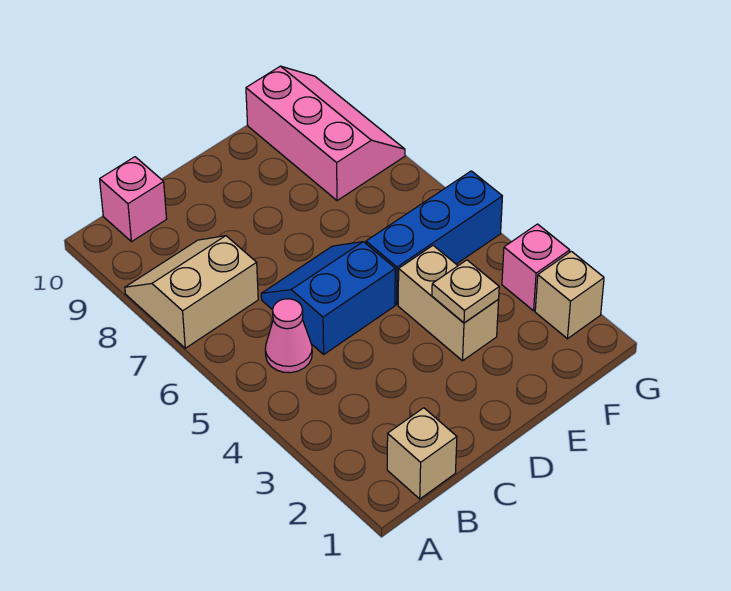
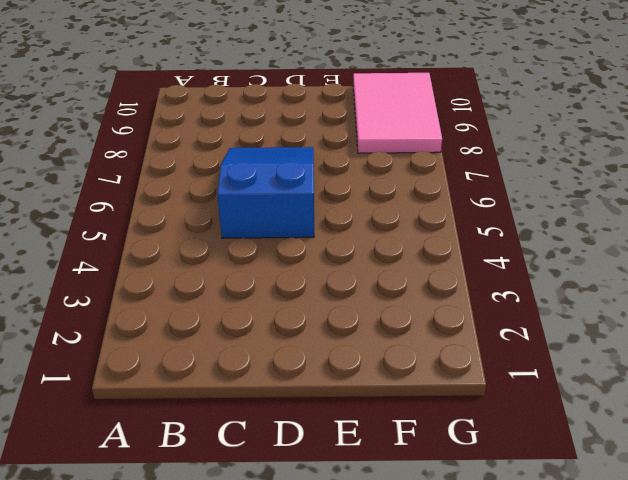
blue 2x3 slope [217,147,314,238] -> blue 2x2 slope [261,242,395,354]
pink 2x3 tile [353,73,442,153] -> pink 2x3 slope [246,66,405,201]
none -> tan 2x2 slope [125,236,258,348]
none -> tan 1x1 brick [387,408,457,499]

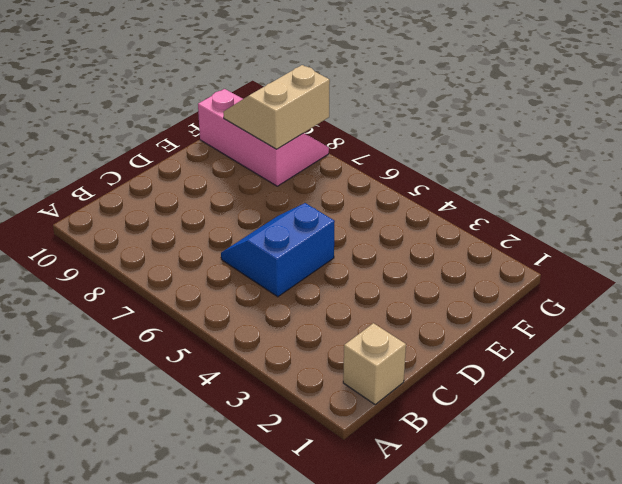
tan 2x2 slope [223,65,330,149] -> tan 2x2 slope moved to [125,236,258,348]
none -> pink 1x1 cone [265,299,312,373]
none -> pink 1x1 brick [100,157,167,242]

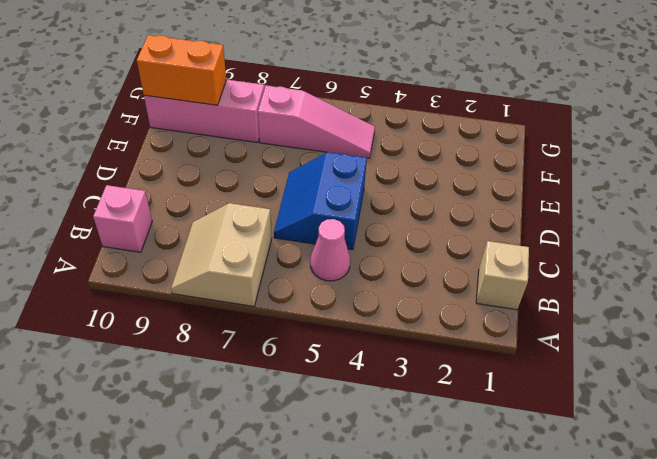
pink 1x3 slope [258,86,375,158] -> blue 1x3 brick [366,171,502,305]
orange 1x2 brick [137,35,226,105] -> none
none -> tan 1x2 brick [398,245,499,361]
none -> tan 1x1 brick [535,251,604,339]

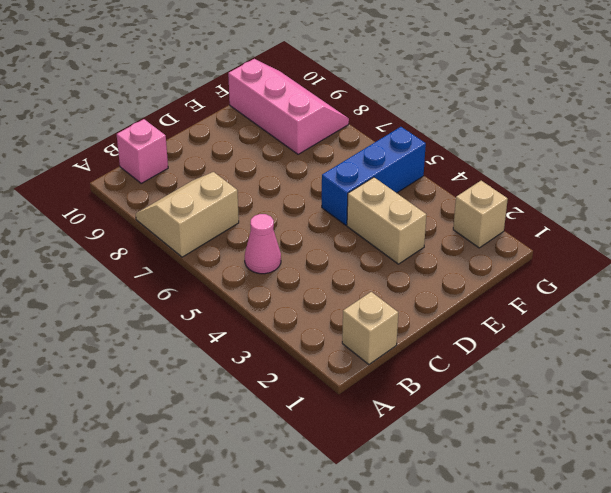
none -> blue 2x2 slope [261,242,395,354]
none -> pink 1x1 brick [502,224,570,311]

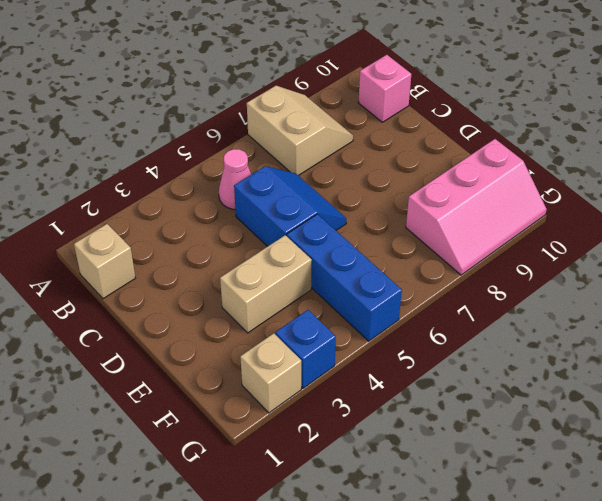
blue 1x1 brick [275,310,336,388] -> pink 1x1 brick [502,224,570,311]
none -> tan 1x1 plate [432,260,499,323]

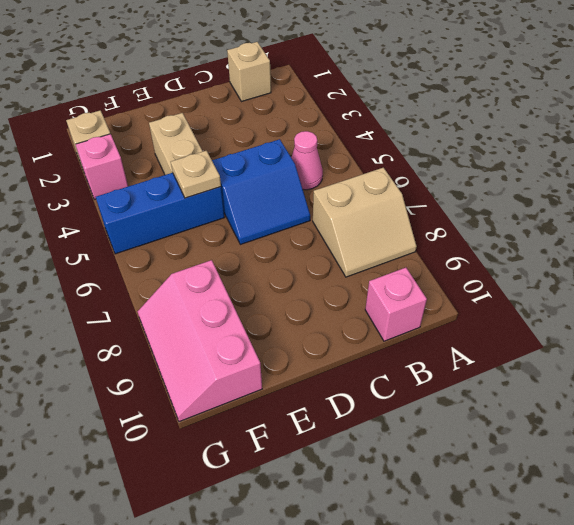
tan 1x1 plate [171,151,221,198] -> tan 1x1 plate moved to [432,260,499,323]

